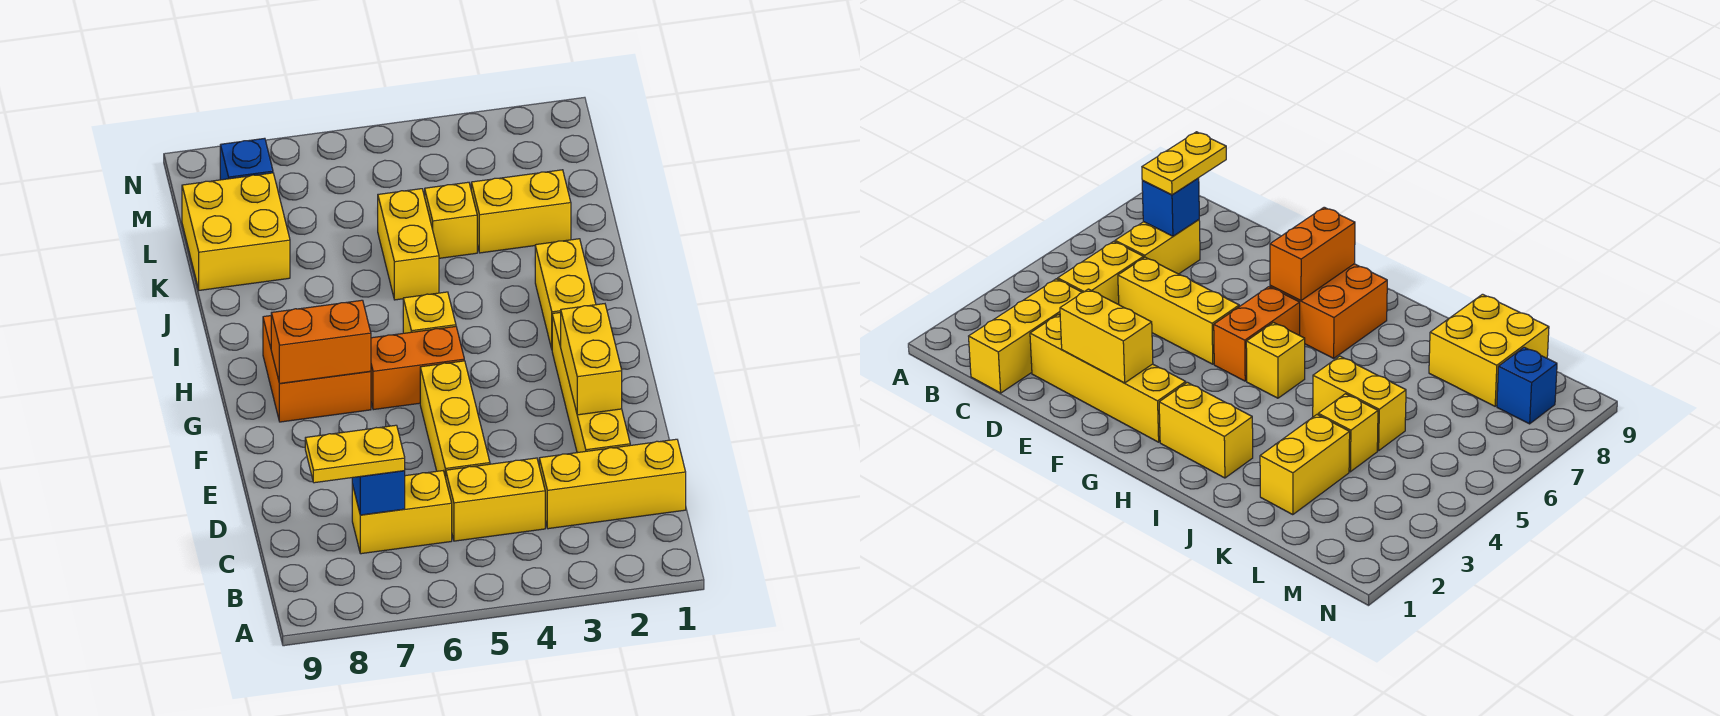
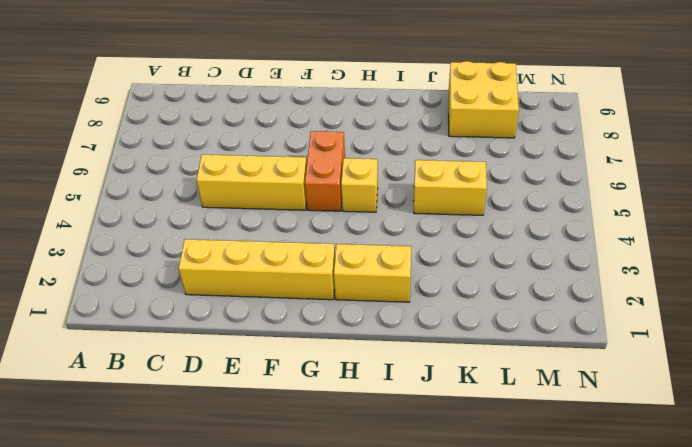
none -> yellow 1x3 brick [539,439,686,529]
none -> yellow 1x2 brick [446,458,545,541]
none -> yellow 1x2 brick [352,471,452,554]

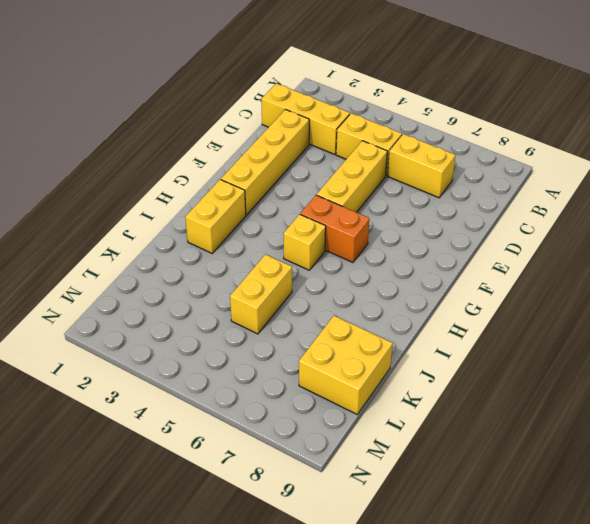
none -> orange 2x2 brick [263,316,371,422]
none -> yellow 1x2 brick [471,170,571,253]
none -> yellow 1x1 brick [425,182,477,258]

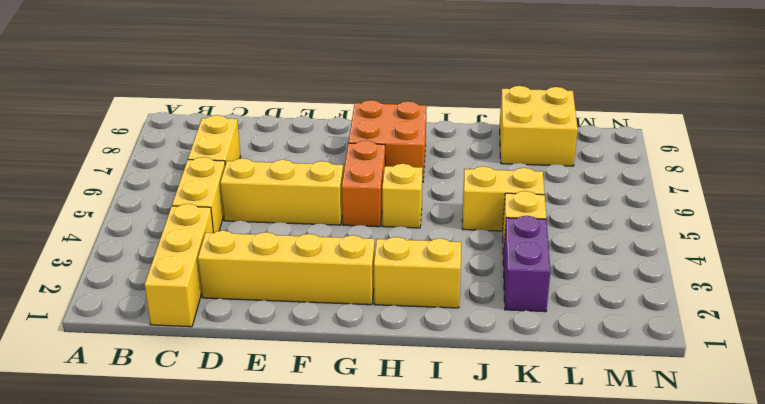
purple 1x2 brick [503,216,550,312] -> yellow 1x2 brick [471,170,571,253]
none -> blue 1x1 brick [220,138,273,180]
none -> blue 1x1 brick [352,471,405,515]
none -> yellow 1x2 brick [561,304,622,415]

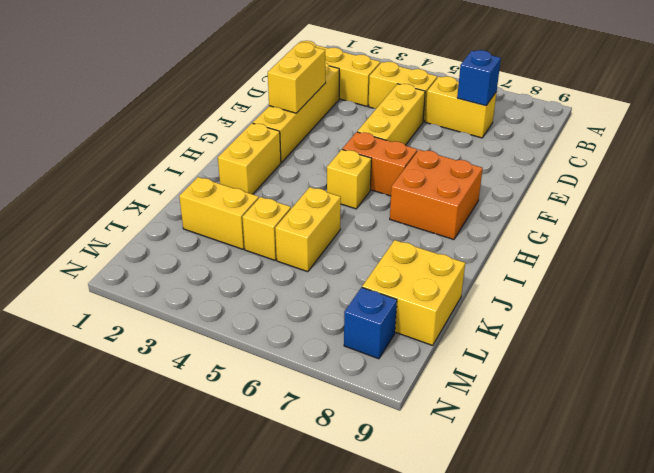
none -> orange 1x2 brick [271,300,371,384]
none -> yellow 1x2 plate [305,425,405,483]

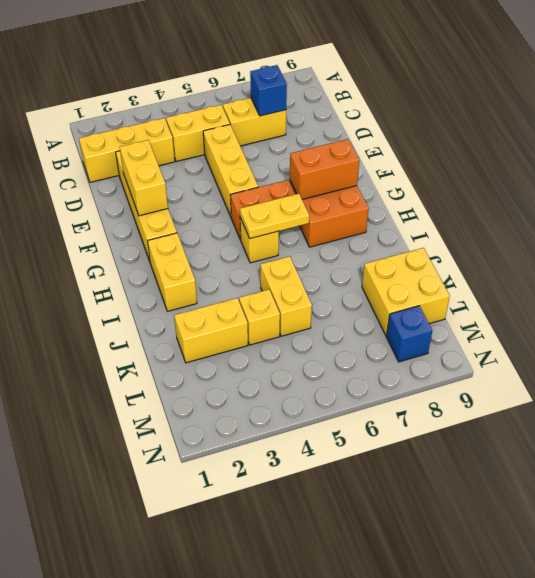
yellow 1x2 plate [240,193,309,239] -> yellow 1x2 plate moved to [305,425,405,483]

